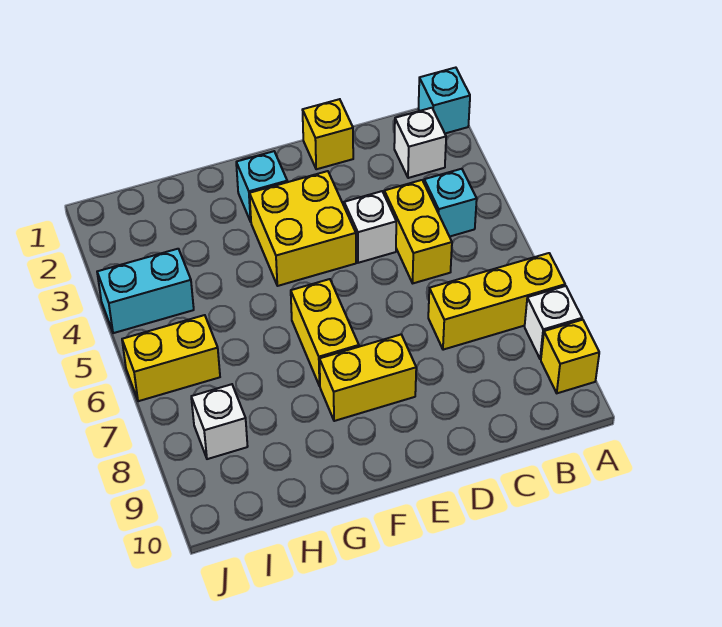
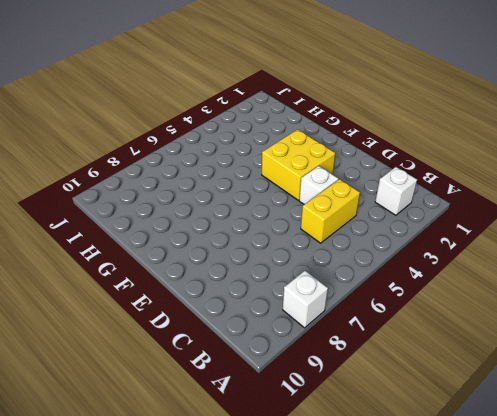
none -> cyan 1x1 brick [418,68,470,133]
none -> yellow 1x3 brick [428,253,565,350]
none -> yellow 1x1 brick [541,320,599,393]

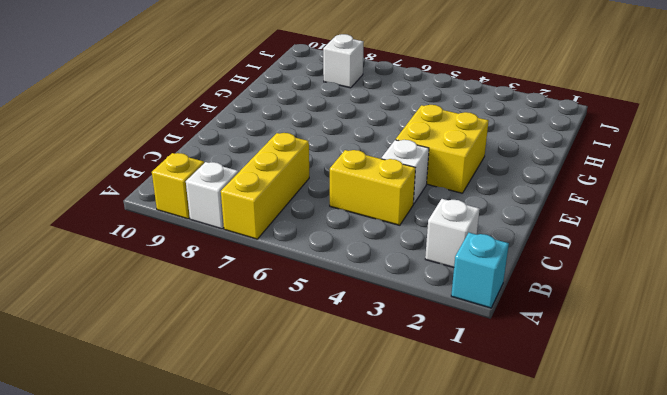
none -> cyan 1x1 brick [424,169,477,237]
none -> yellow 1x1 brick [303,99,353,169]
none -> yellow 1x2 brick [319,334,416,421]

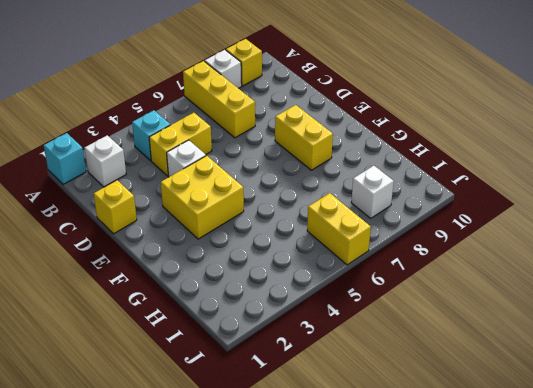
none -> cyan 1x1 brick [236,151,287,222]
none -> yellow 1x2 brick [291,279,359,386]
none -> cyan 1x2 brick [97,249,194,333]

